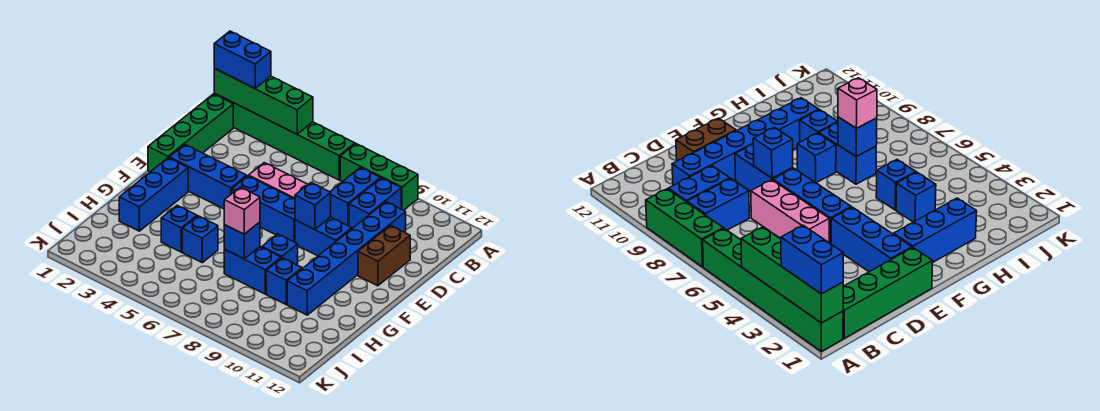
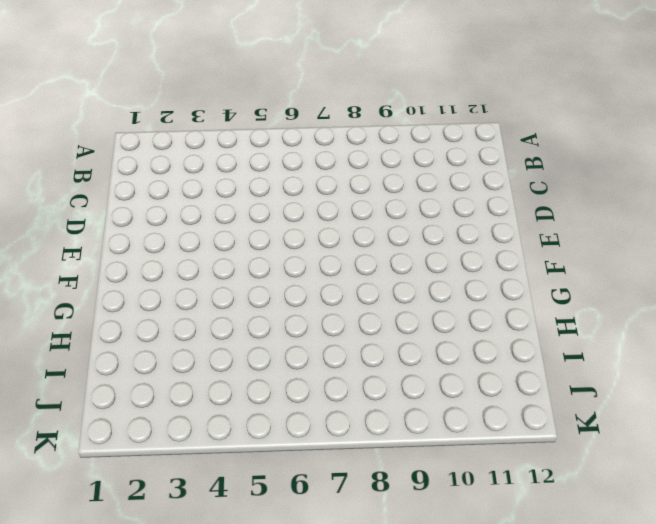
none -> green 1x6 brick [214,93,355,180]
none -> green 1x3 brick [340,144,418,210]
none -> green 1x4 brick [148,94,233,172]

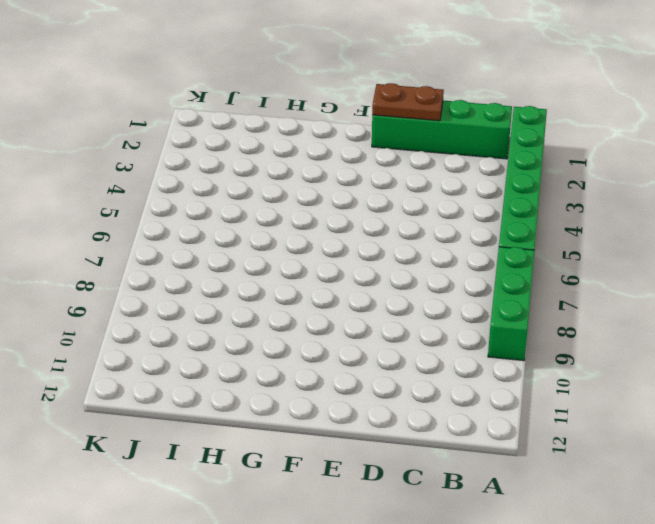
brown 1x2 plate [372,83,444,121] -> none
none -> blue 1x2 brick [330,167,380,226]
none -> blue 1x2 brick [349,178,401,228]
none -> blue 1x6 brick [287,202,406,315]

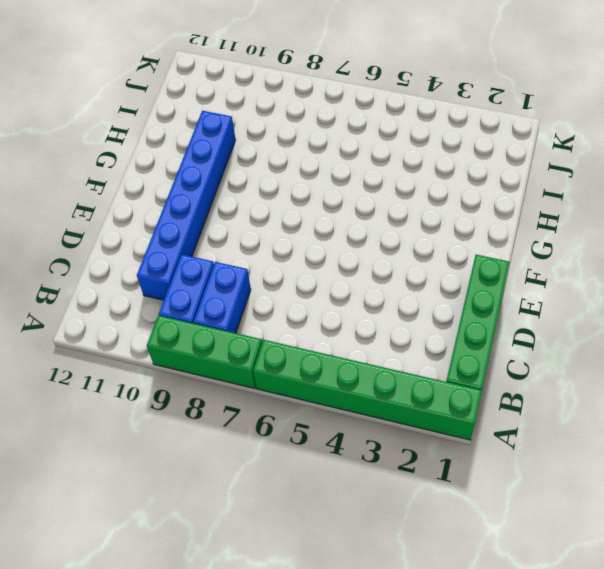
none -> pink 1x3 brick [249,163,308,199]
none -> brown 1x2 brick [358,225,410,286]
none -> blue 1x3 brick [169,145,247,209]

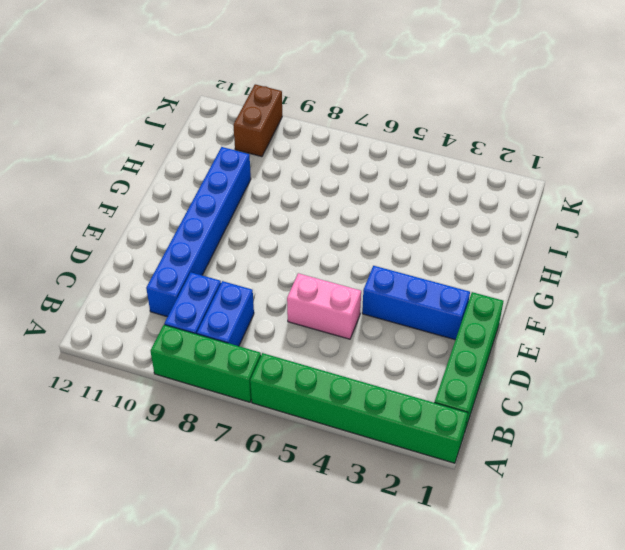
pink 1x2 brick [287,273,361,339] -> pink 1x3 brick [249,163,308,199]
brown 1x2 brick [233,84,282,157] -> brown 1x2 brick moved to [358,225,410,286]
none -> blue 1x3 brick [232,176,295,242]
none -> blue 1x2 brick [295,217,352,256]
none -> blue 1x3 brick [119,158,188,231]

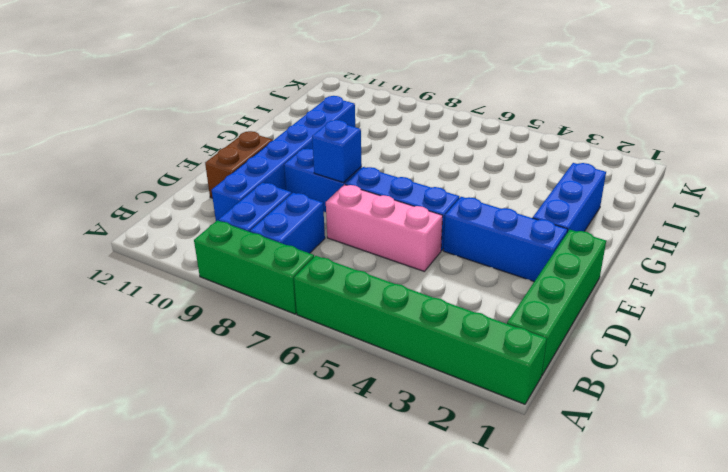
none -> blue 1x1 brick [262,234,298,265]
none -> blue 1x1 brick [161,205,197,252]
none -> blue 1x1 brick [182,216,218,263]

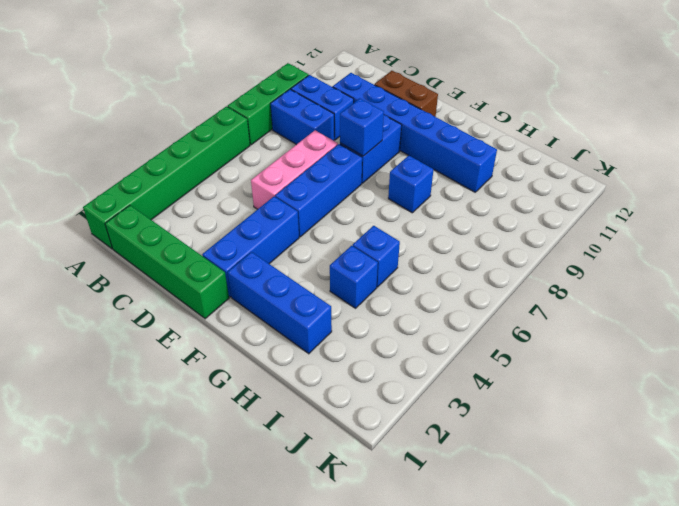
none -> blue 1x2 brick [224,247,281,294]
none -> blue 1x1 brick [266,258,302,304]
none -> green 1x4 brick [214,69,313,134]

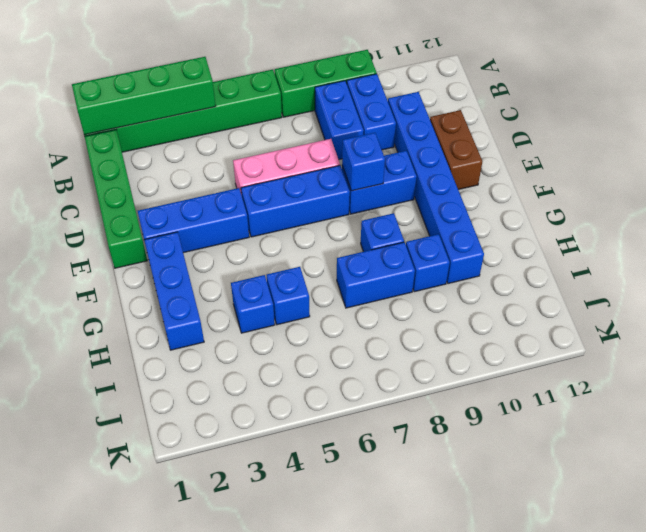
none -> blue 1x1 brick [224,222,260,259]
none -> blue 1x2 brick [214,31,271,88]
none -> pink 1x1 brick [224,187,260,234]

